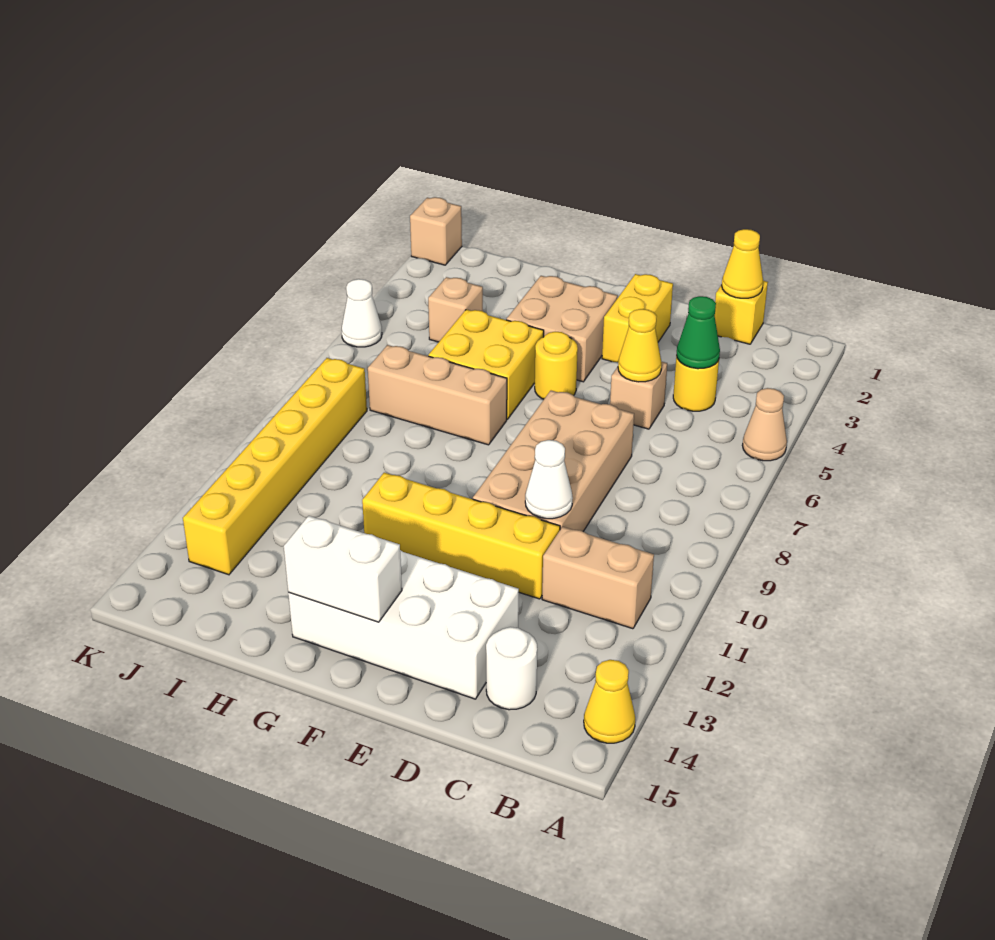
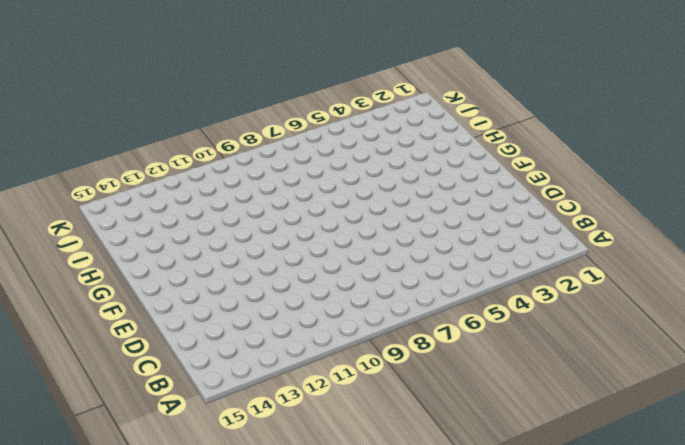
none -> tan 1x1 cone [742,388,787,461]
none -> yellow 1x1 cone [584,660,635,743]
none -> tan 1x2 brick [542,527,654,629]

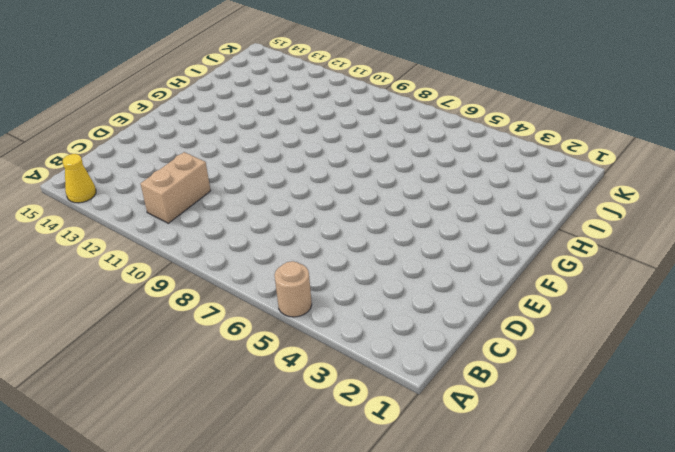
tan 1x1 round brick [275,261,312,317] -> tan 1x1 cone [742,388,787,461]
none -> yellow 1x1 brick [715,281,768,344]
none -> yellow 1x1 round brick [673,355,719,411]
none -> white 1x1 round brick [486,627,537,710]

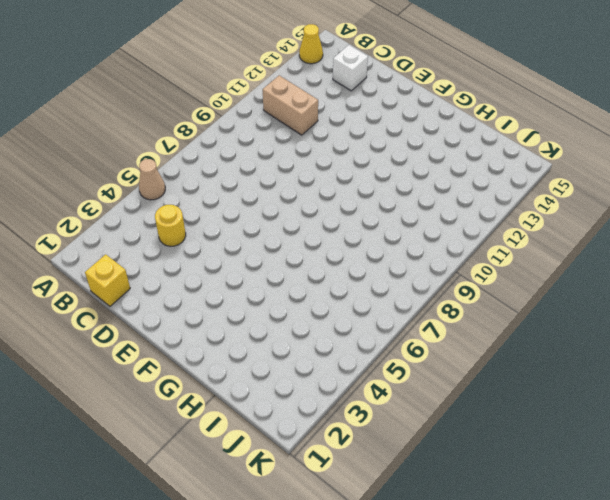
white 1x1 brick [333,45,368,91] -> white 1x1 round brick [486,627,537,710]
none -> tan 1x1 brick [610,362,667,429]
none -> tan 2x4 brick [473,391,634,531]
none -> yellow 1x4 brick [362,473,560,599]

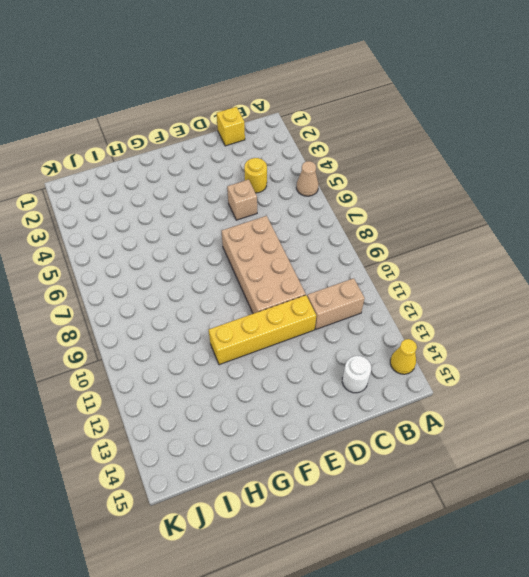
none -> white 2x4 brick [288,550,519,699]
none -> yellow 1x2 brick [602,274,673,362]
none -> tan 2x2 brick [506,276,618,382]

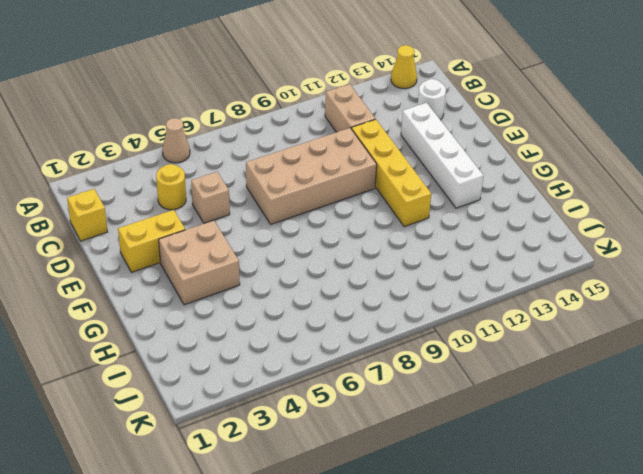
white 1x4 brick [401,103,483,208] -> white 2x4 brick [288,550,519,699]
none -> yellow 1x1 round brick [535,332,578,399]
none -> yellow 2x2 brick [428,309,544,419]
none -> tan 1x3 brick [368,345,507,445]

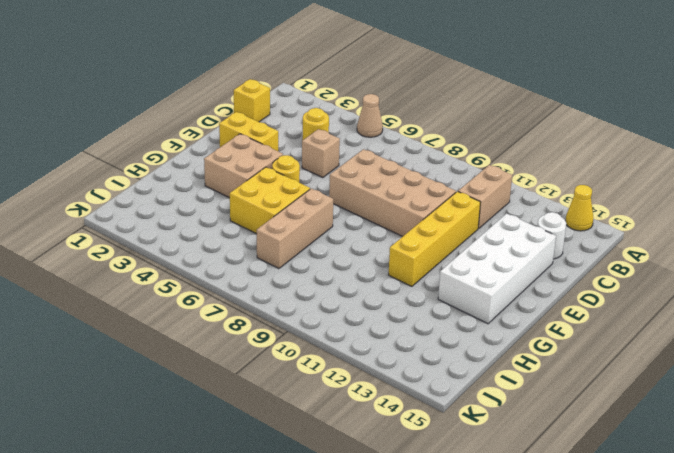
none -> tan 1x1 brick [428,277,483,342]
none -> yellow 1x6 brick [183,358,367,575]
none -> tan 1x1 brick [410,197,462,265]

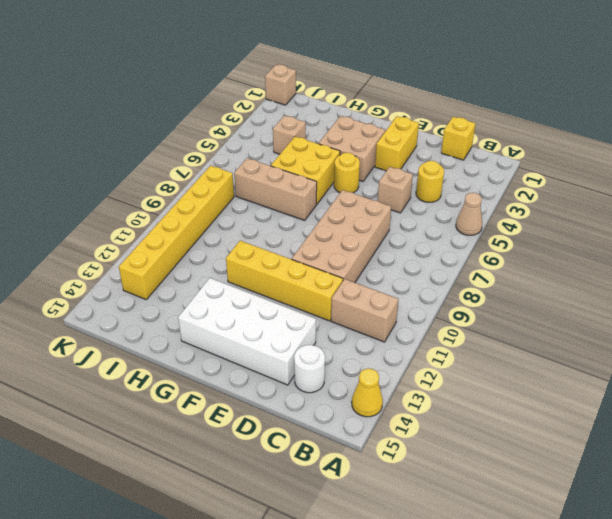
none -> white 1x1 cone [342,279,382,347]
none -> yellow 1x1 cone [722,229,763,298]
none -> green 1x1 cone [677,296,720,369]

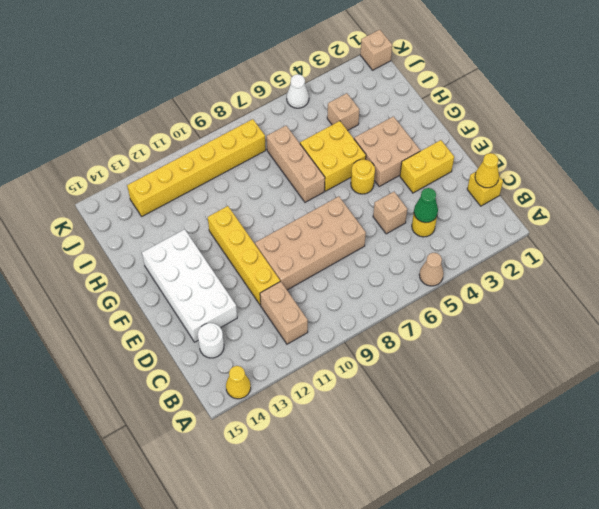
none -> yellow 1x1 cone [618,309,662,382]
none -> white 1x1 cone [525,440,573,519]
none -> white 1x2 brick [284,516,402,622]

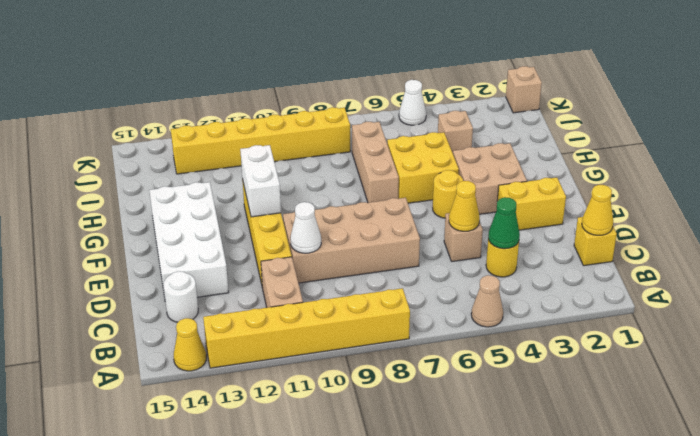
yellow 1x6 brick [203,288,410,368] -> none
white 1x2 brick [240,145,281,217] -> white 1x2 brick moved to [284,516,402,622]

